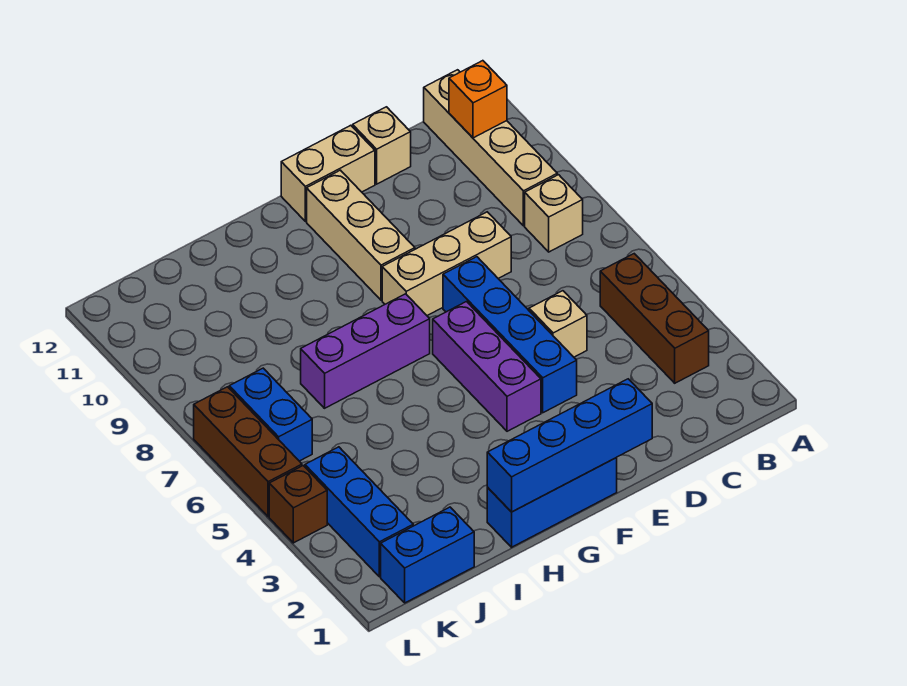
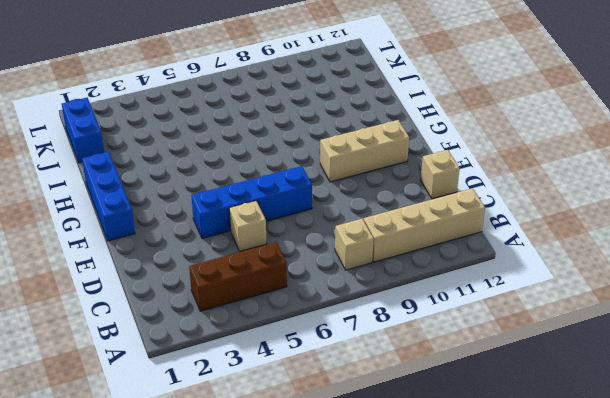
none -> tan 1x3 brick [382,212,511,316]
none -> tan 1x2 brick [281,125,375,221]
none -> purple 1x3 brick [433,302,541,431]

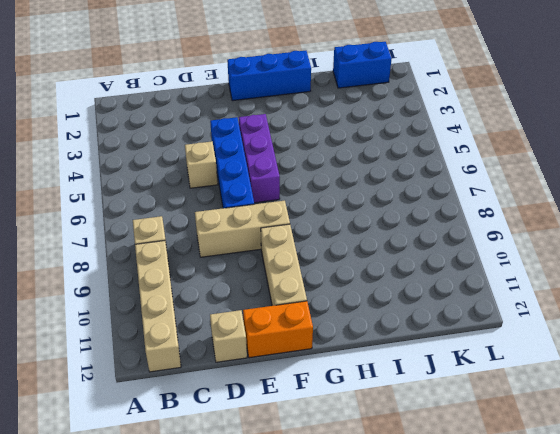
orange 1x2 brick [243,301,313,358] -> tan 1x2 brick [281,125,375,221]
none -> brown 1x3 brick [600,254,709,383]
none -> purple 1x3 brick [301,294,430,408]
none -> blue 1x3 brick [305,447,413,577]

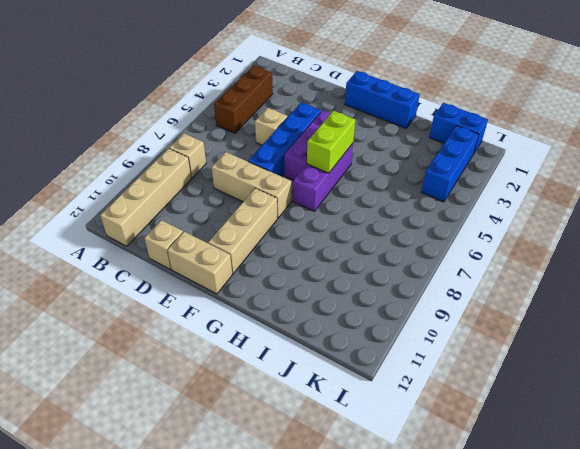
purple 1x3 brick [293,143,353,211] -> purple 1x3 brick turned to [301,294,430,408]
lime 1x2 brick [307,111,355,173] -> none
none -> blue 1x2 brick [229,368,312,461]
none -> brown 1x1 brick [269,466,327,543]
none -> brown 1x3 brick [194,387,302,517]

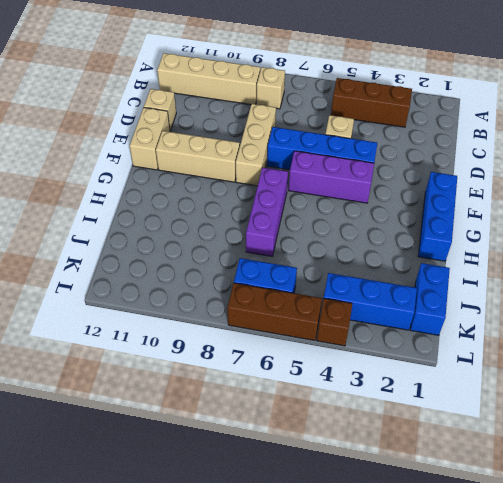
none -> orange 1x1 brick [449,61,507,138]
none -> blue 1x4 brick [487,379,652,512]

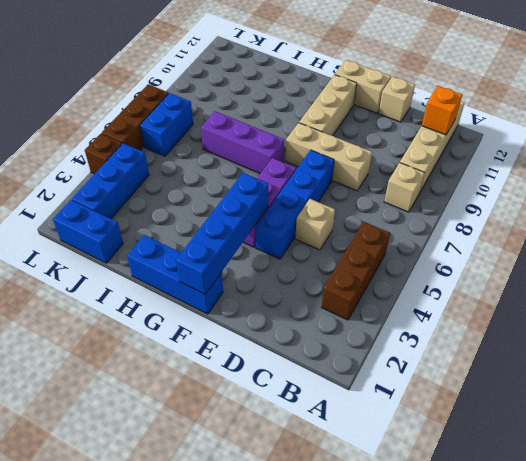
blue 1x4 brick [176,173,268,294] -> blue 1x4 brick turned to [487,379,652,512]

